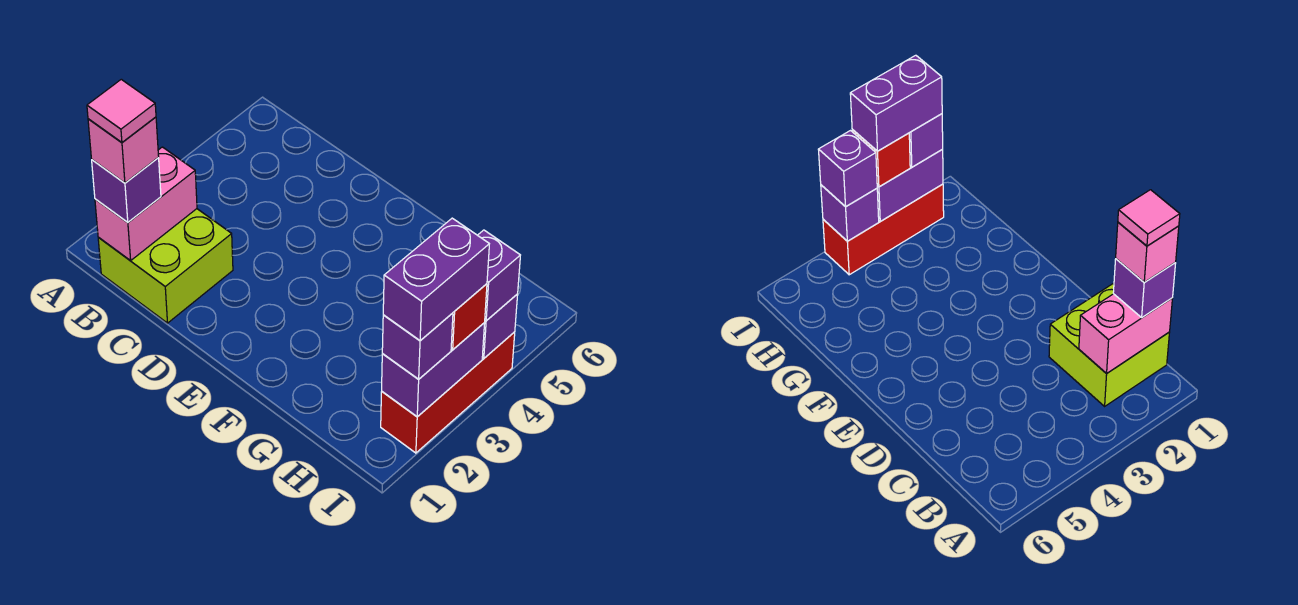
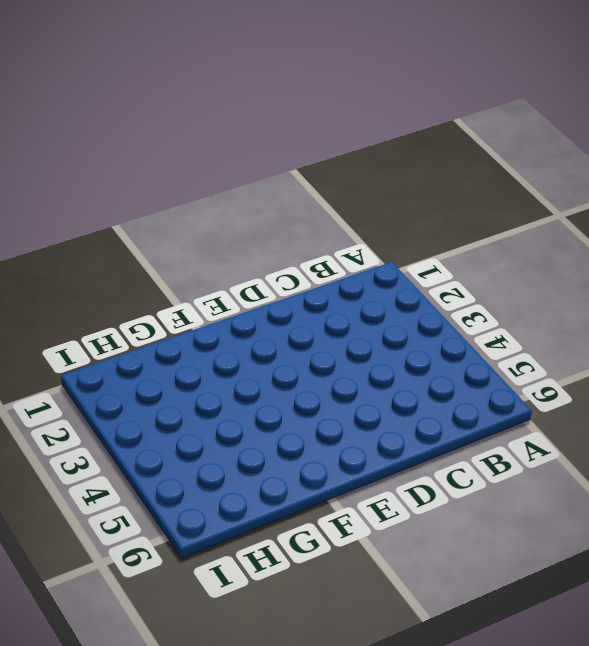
none -> lime 2x2 brick [98,209,233,323]
none -> red 1x3 brick [381,332,515,453]
none -> pink 1x2 brick [95,147,197,260]

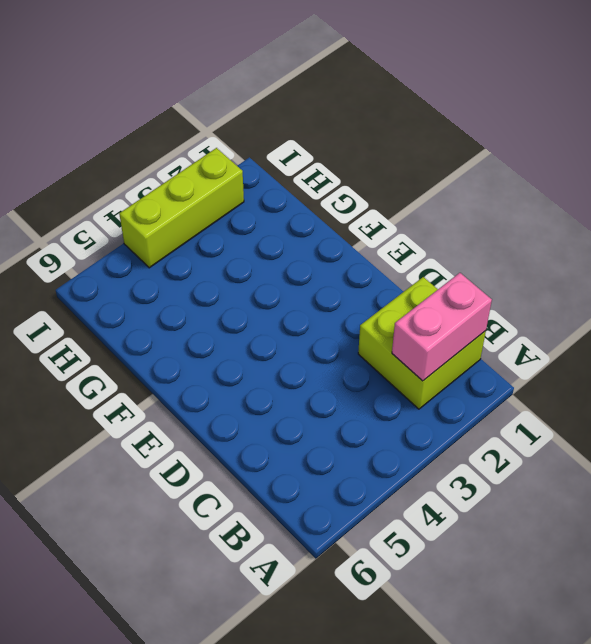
lime 1x3 brick [119,148,244,268] -> red 1x3 brick [381,332,515,453]
none -> purple 1x2 brick [382,323,485,417]
none -> purple 1x1 brick [482,294,518,358]
none -> purple 1x1 brick [92,158,161,222]

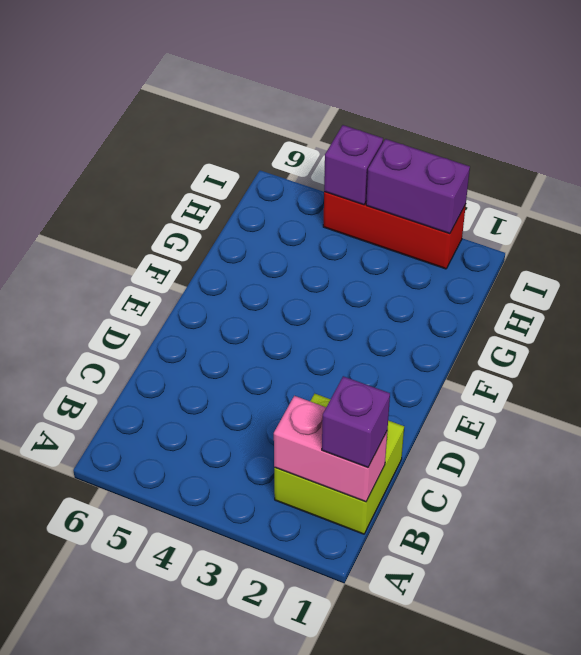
none -> purple 1x1 brick [382,313,453,379]
none -> red 1x1 brick [451,284,487,350]
none -> purple 1x1 brick [478,230,520,321]

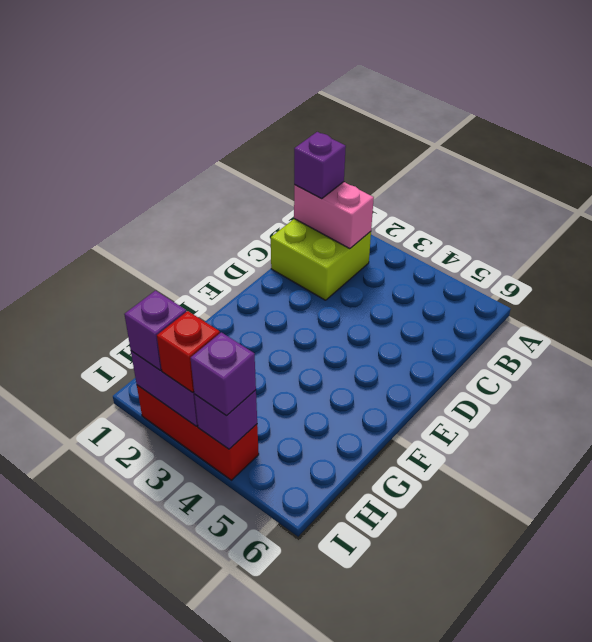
none -> pink 1x1 brick [88,117,159,183]
none -> purple 1x2 brick [383,218,489,340]
none -> pink 1x1 tile [87,79,156,142]

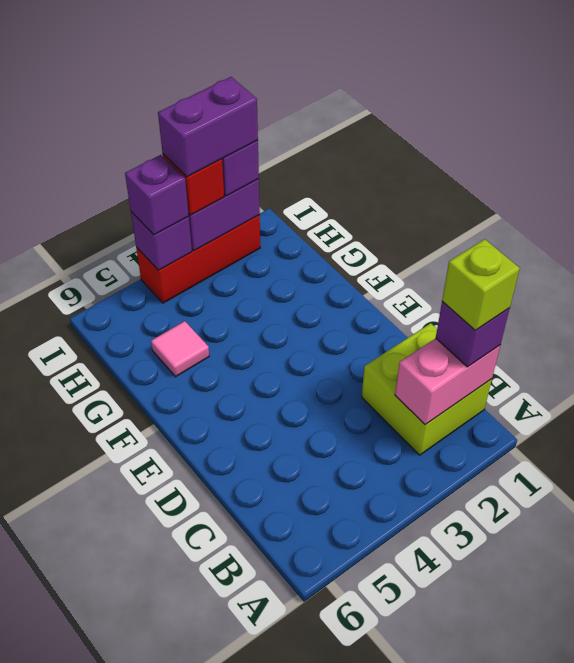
lime 1x1 brick [442,239,520,330] -> pink 1x1 brick [88,117,159,183]
pink 1x1 tile [151,321,209,377] -> pink 1x1 tile moved to [87,79,156,142]

